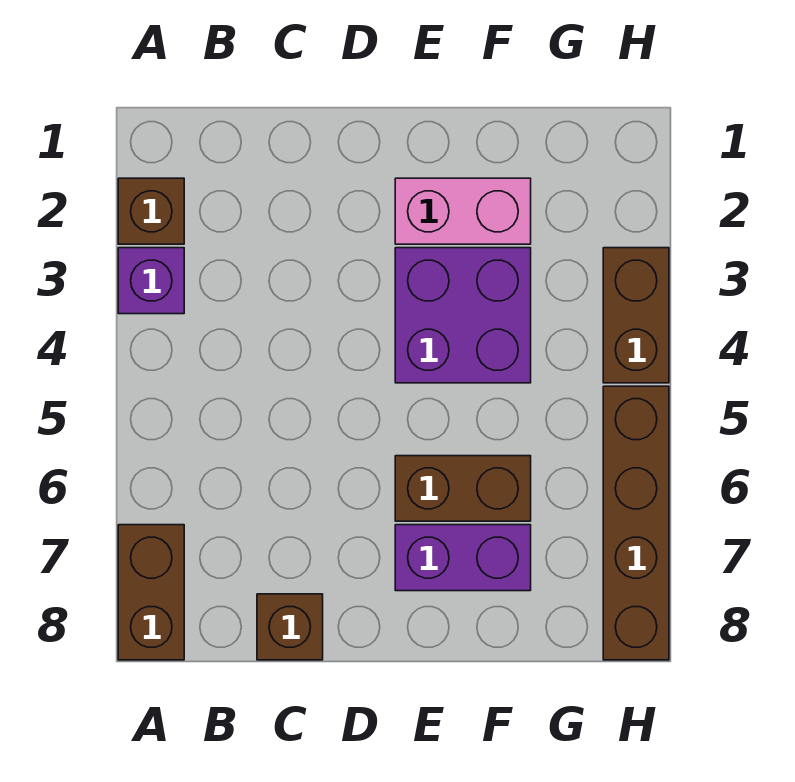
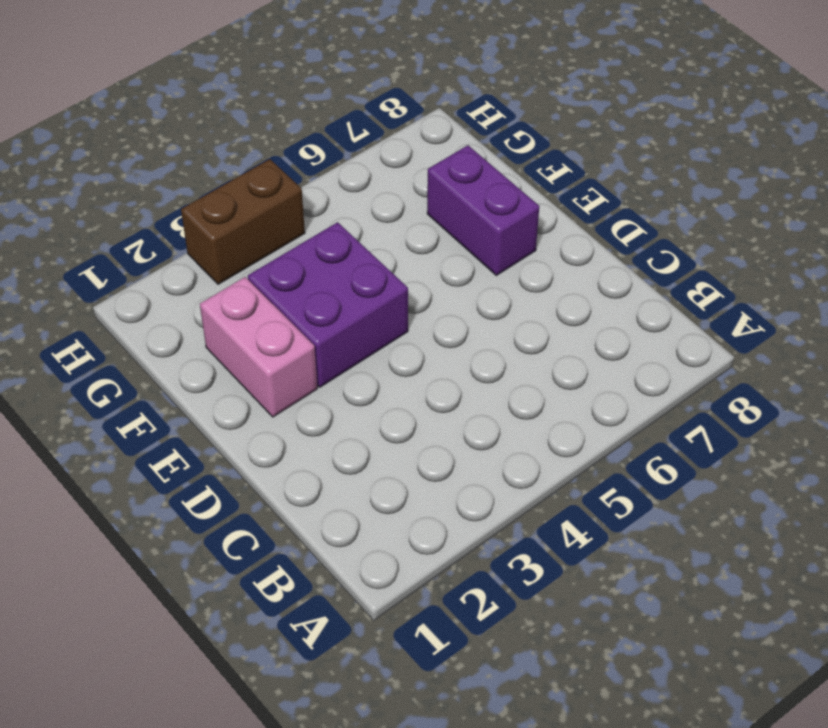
none -> brown 1x1 brick [118,178,184,244]
none -> purple 1x1 brick [118,248,184,314]

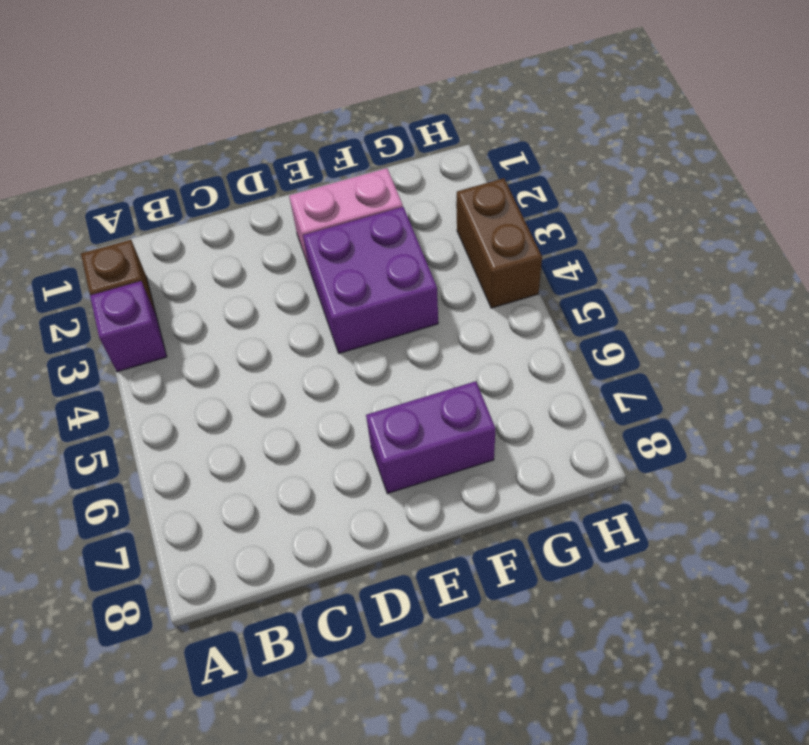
none -> brown 1x2 brick [118,525,184,660]
none -> brown 1x1 brick [257,594,323,660]

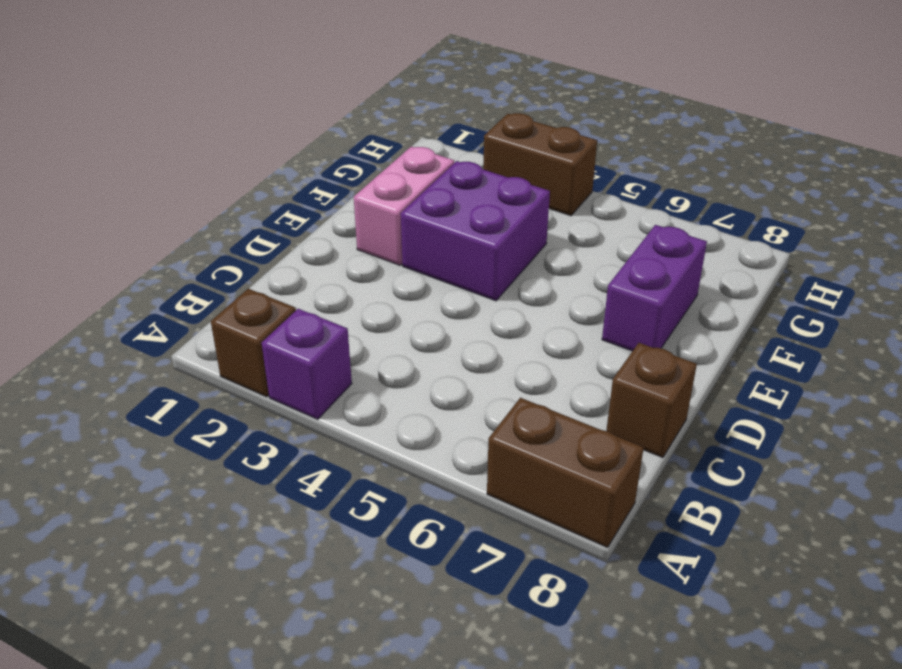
none -> brown 1x2 brick [395,456,531,521]
none -> brown 1x4 brick [603,386,669,660]

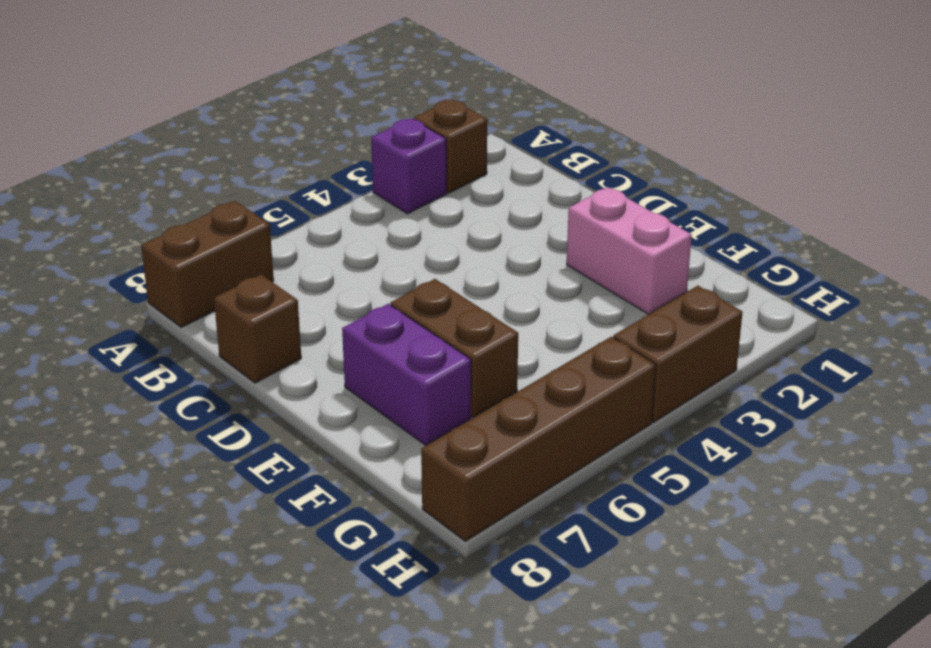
none -> purple 2x2 brick [395,248,531,383]

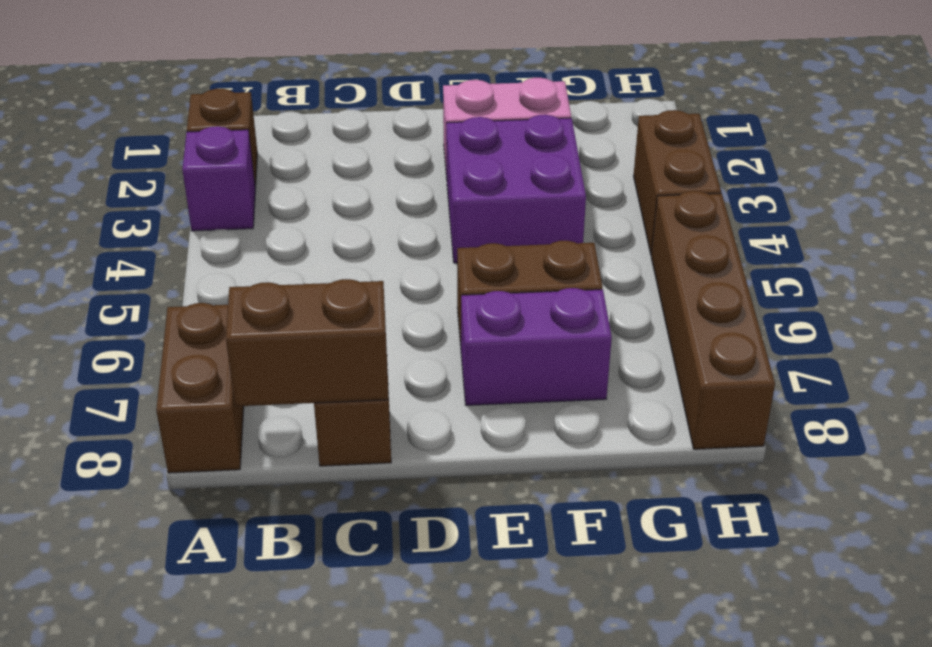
brown 1x2 brick [226,279,388,406] -> none

